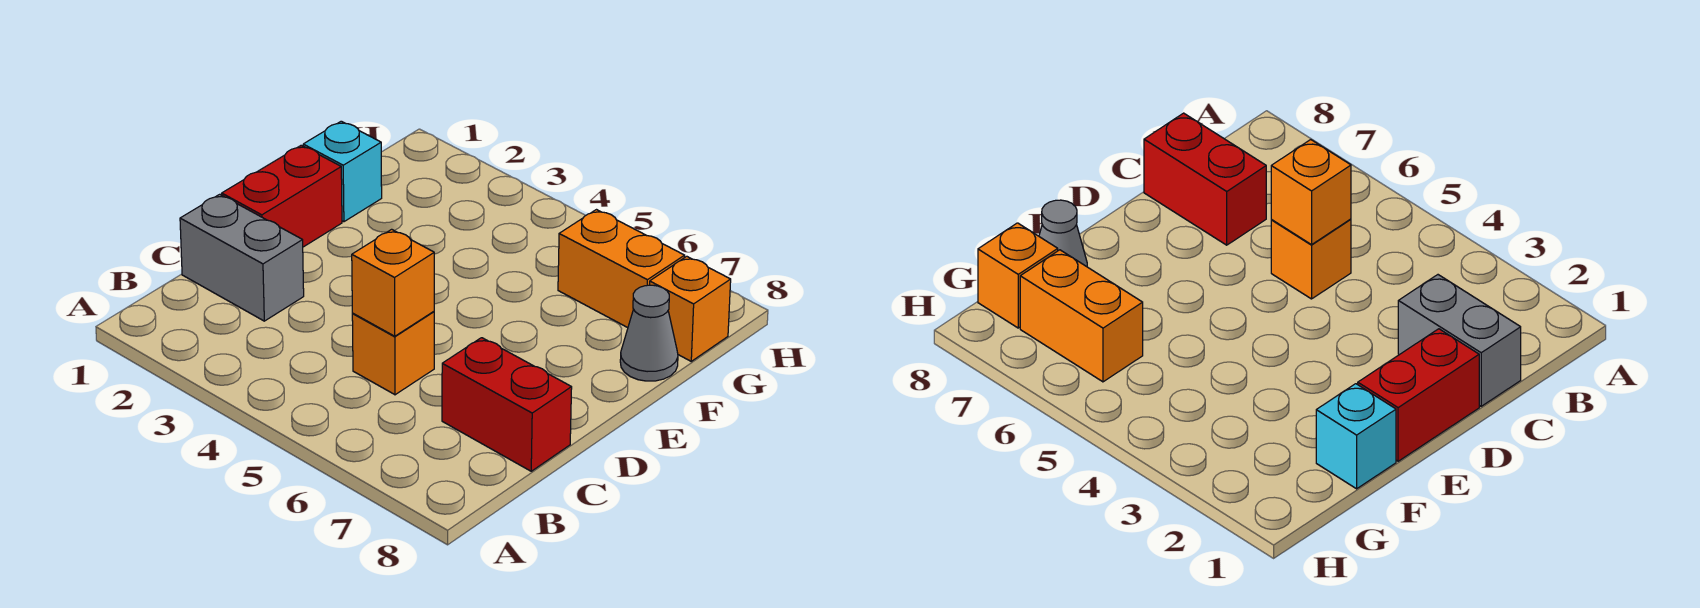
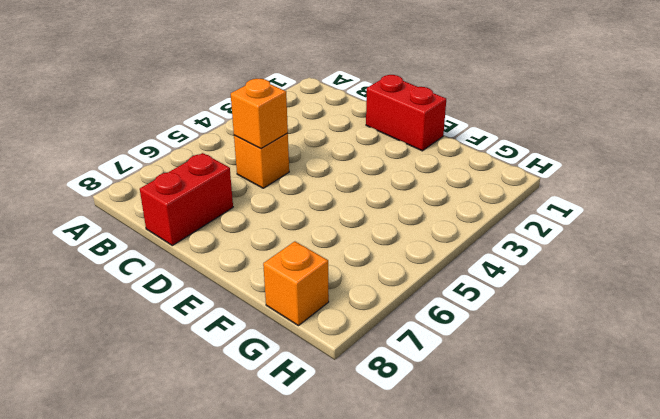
none -> grey 1x2 brick [180,194,304,321]
none -> cyan 1x1 brick [303,121,382,222]

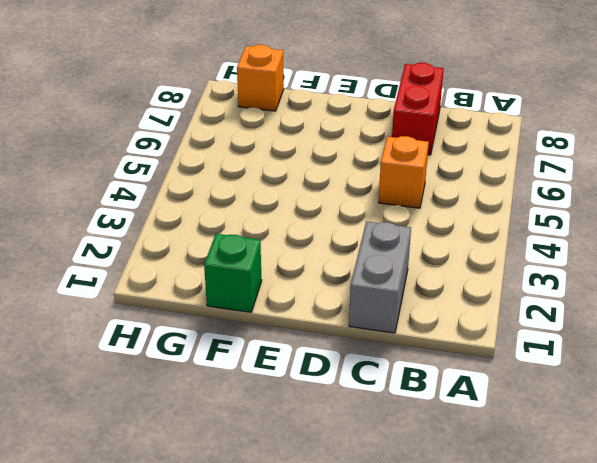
green 1x1 brick [204,234,262,312] -> cyan 1x1 brick [303,121,382,222]
none -> red 1x2 brick [222,145,342,247]
none -> grey 1x1 cone [620,285,678,381]

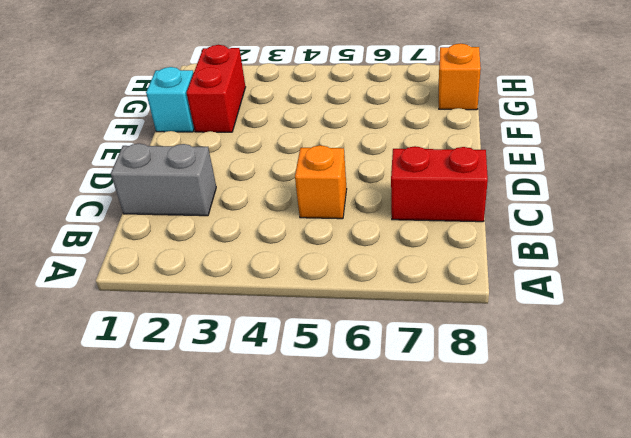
red 1x2 brick [187,45,245,132] -> red 1x2 brick moved to [222,145,342,247]
none -> grey 1x1 cone [620,285,678,381]
none -> orange 1x2 brick [558,210,685,328]

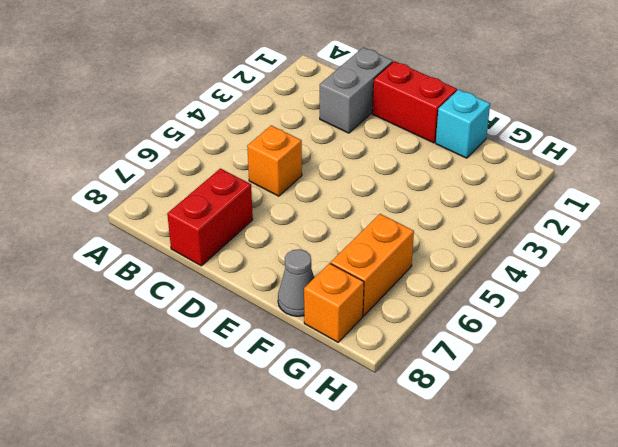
none -> orange 1x1 brick [352,229,434,336]

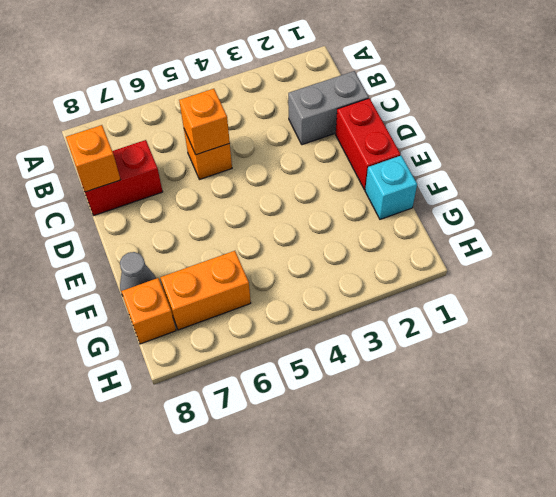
orange 1x1 brick [66,125,121,192] -> none

